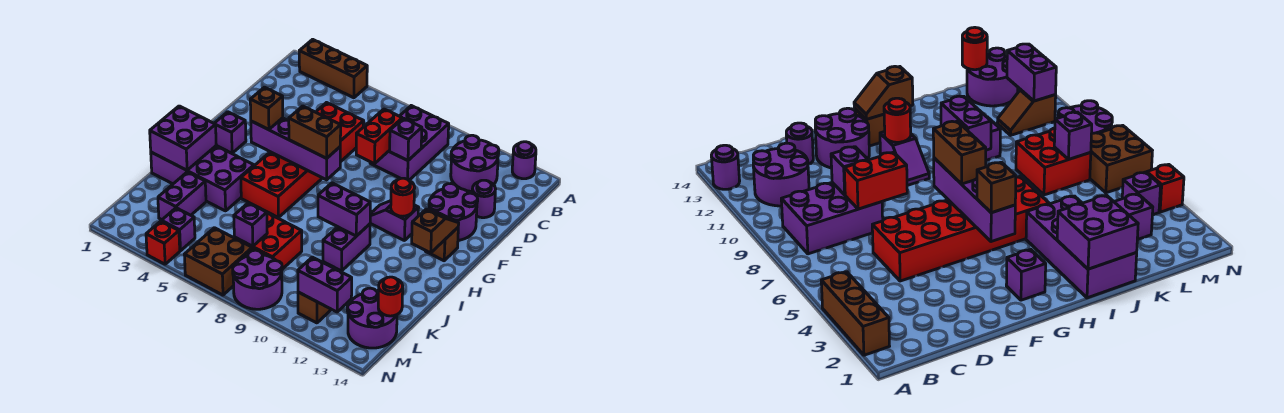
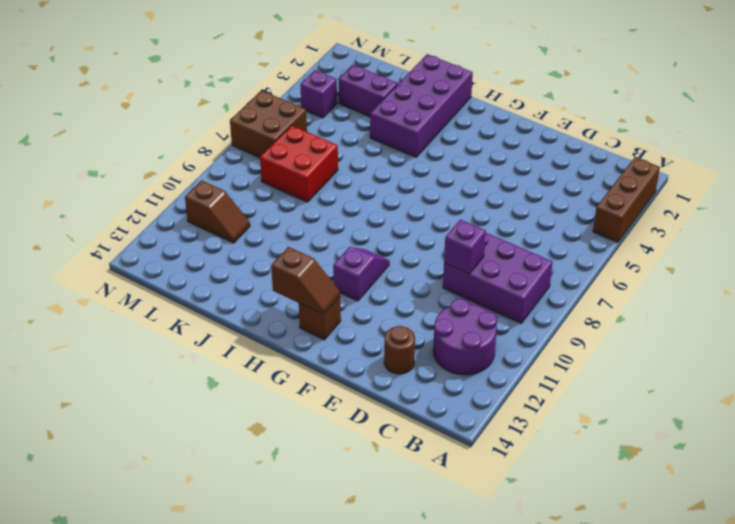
brown 1x1 round brick [384,326,415,374] -> purple 1x1 round brick [472,180,495,218]
none -> purple 1x1 round brick [512,142,536,179]
none -> red 2x6 brick [241,103,364,217]
none -> purple 2x2 round brick [429,184,478,240]
none -> purple 1x1 brick [214,112,246,153]

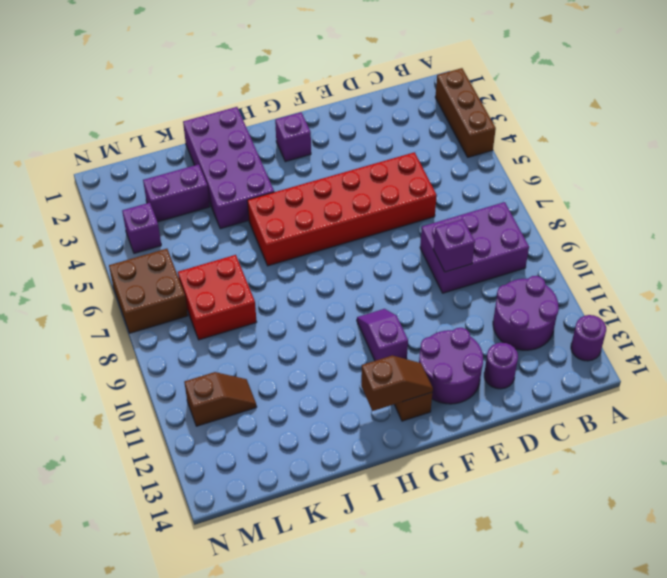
none -> purple 1x2 brick [323,224,370,271]
none -> purple 2x2 round brick [347,288,397,348]
none -> purple 2x2 round brick [233,250,282,309]
none -> red 1x1 brick [146,221,180,264]

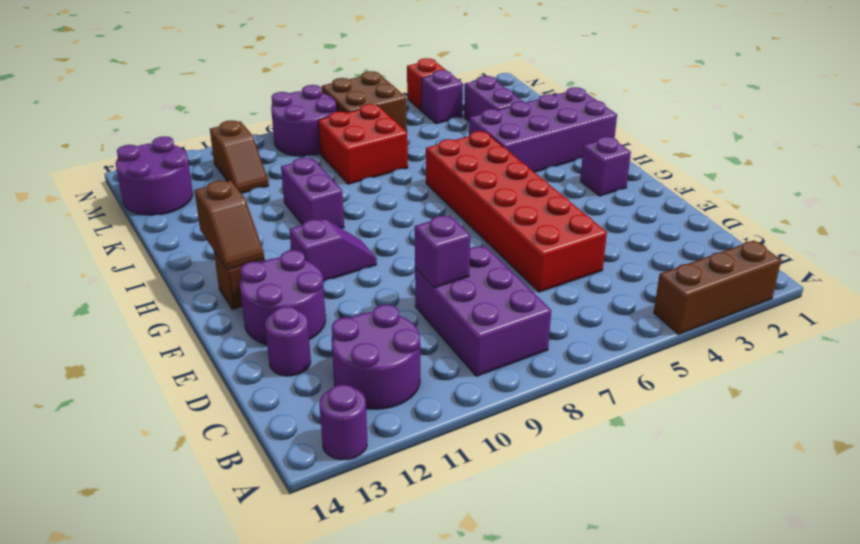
none -> red 1x2 brick [356,109,402,164]
none -> purple 1x4 brick [251,118,340,180]
none -> red 1x1 round brick [391,178,415,216]
none -> purple 2x2 brick [150,106,216,170]

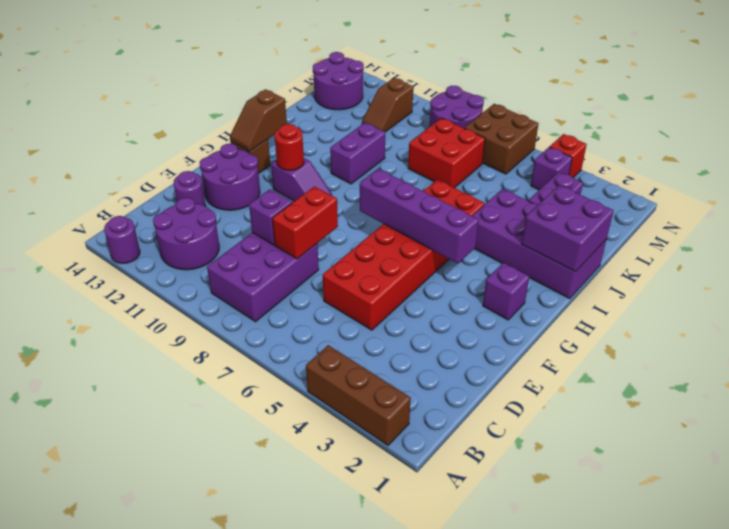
none -> purple 1x2 brick [318,183,370,236]
none -> purple 1x1 brick [234,203,267,246]
none -> red 1x1 round brick [378,277,403,316]
none -> purple 1x2 brick [298,257,352,312]

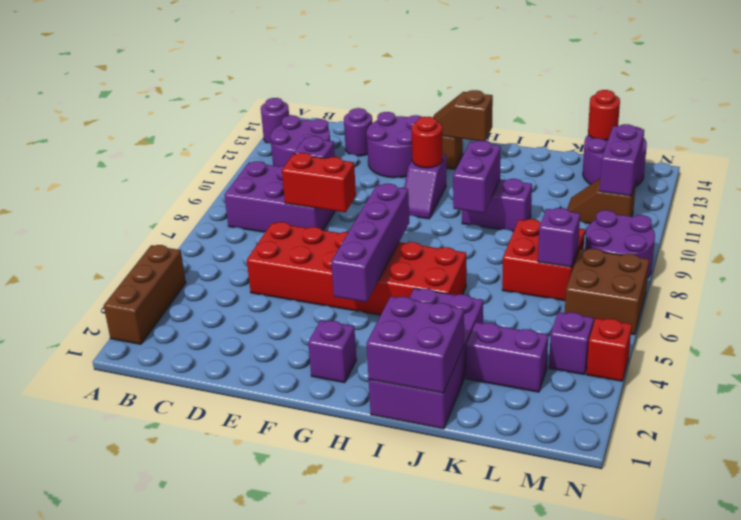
none -> brown 1x1 brick [250,87,283,130]
none -> brown 1x2 brick [289,106,341,158]

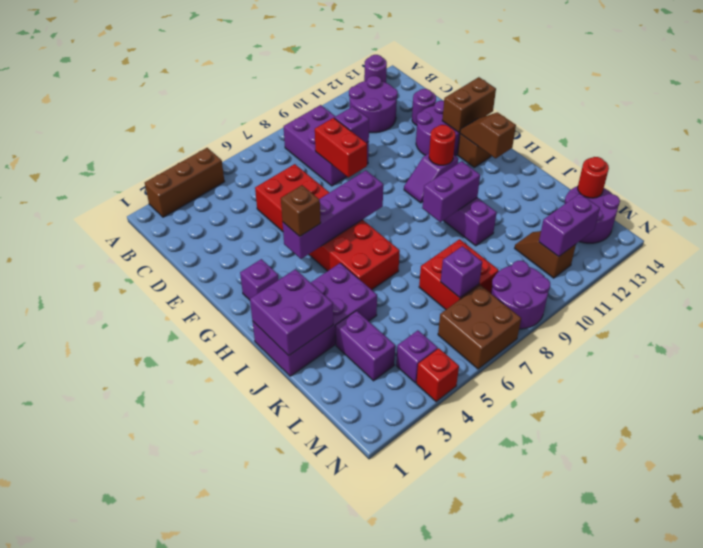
brown 1x2 brick [442,77,496,133] -> brown 1x2 brick moved to [289,106,341,158]

